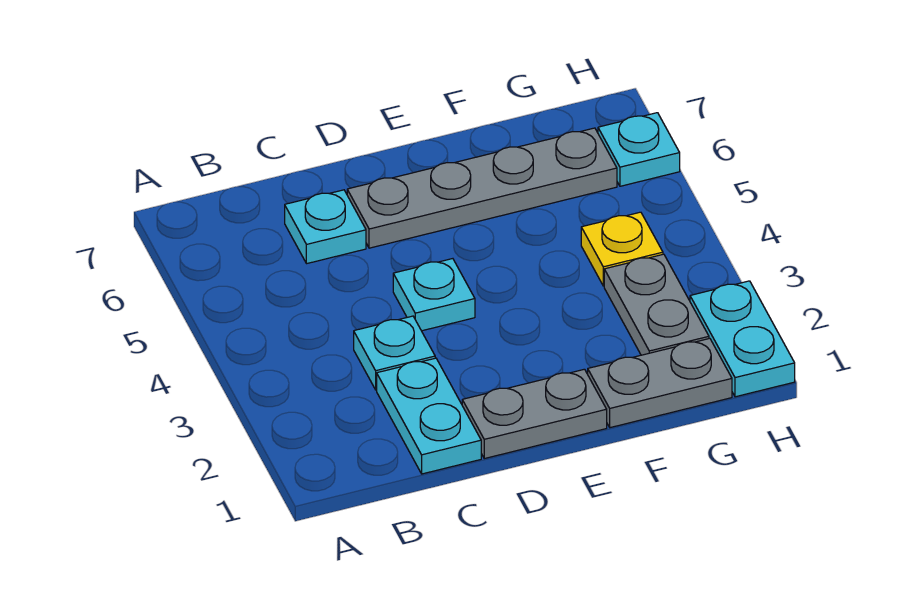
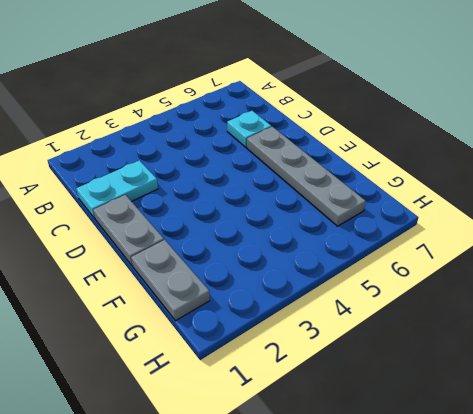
none -> cyan 1x1 plate [354,316,435,390]
none -> cyan 1x1 plate [393,259,475,331]

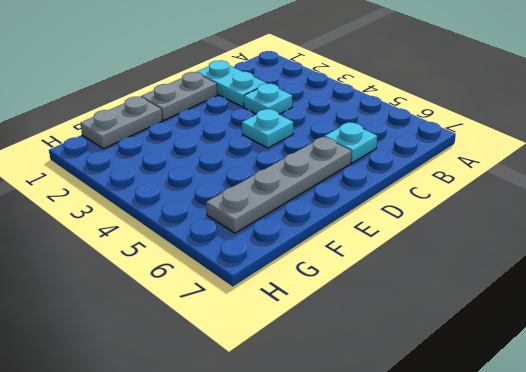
none -> grey 1x2 plate [604,254,709,355]
none -> yellow 1x1 plate [581,212,663,286]

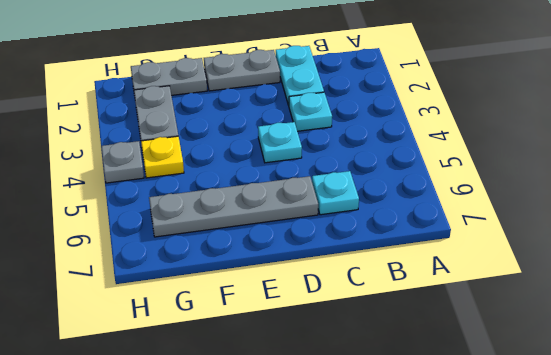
grey 1x1 plate [101,141,144,183] -> none
none -> cyan 1x2 plate [690,281,795,397]
none -> cyan 1x1 plate [598,113,680,186]

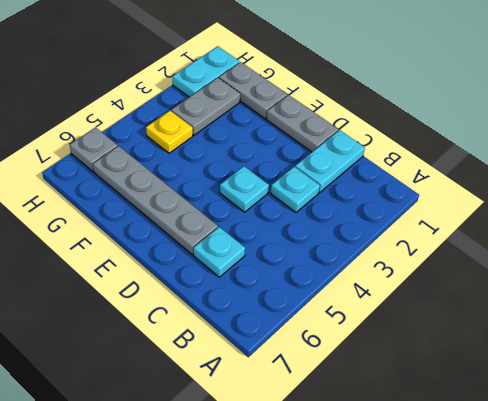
grey 1x1 plate [70,127,118,171] -> cyan 1x1 plate [598,113,680,186]

